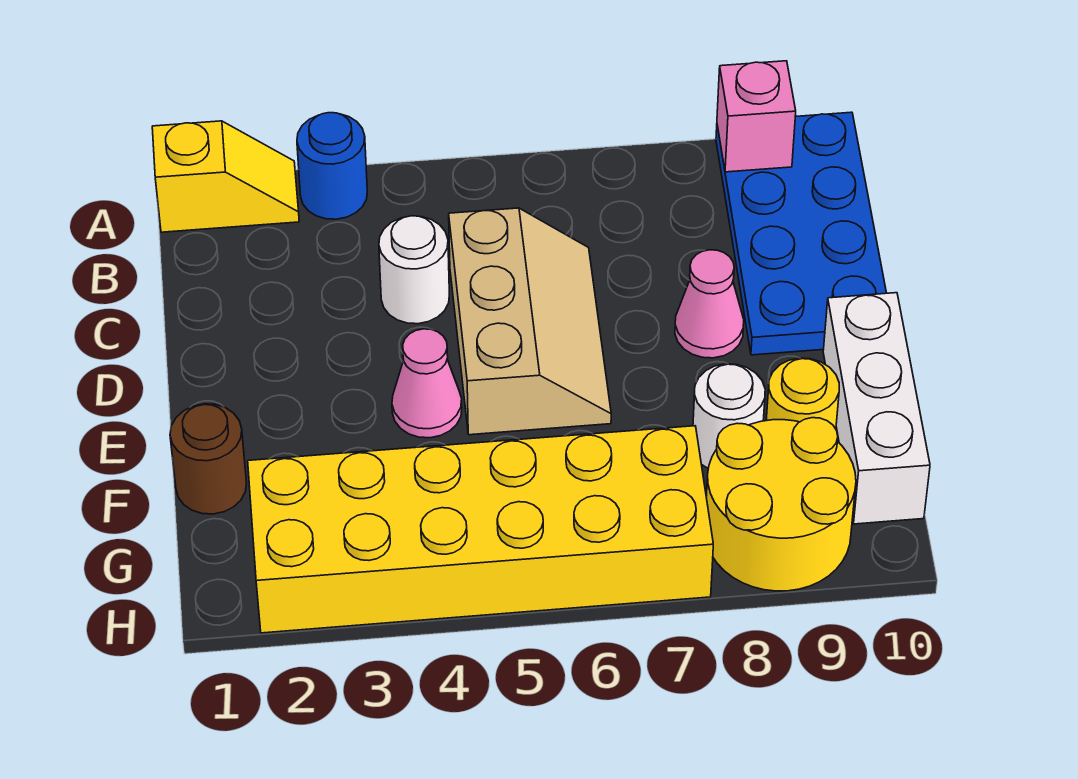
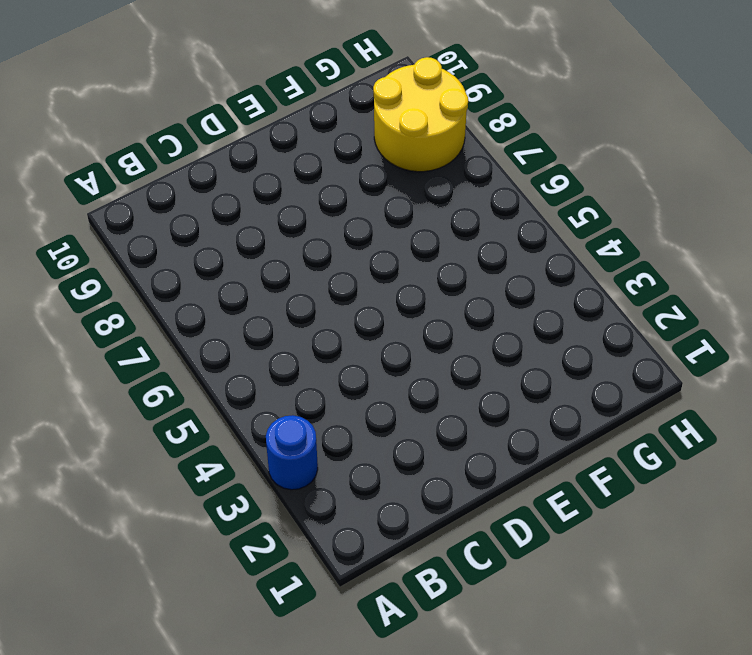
none -> yellow 1x2 slope [152,121,299,232]
none -> blue 2x4 plate [716,112,886,355]
none -> white 1x1 round brick [379,216,449,324]

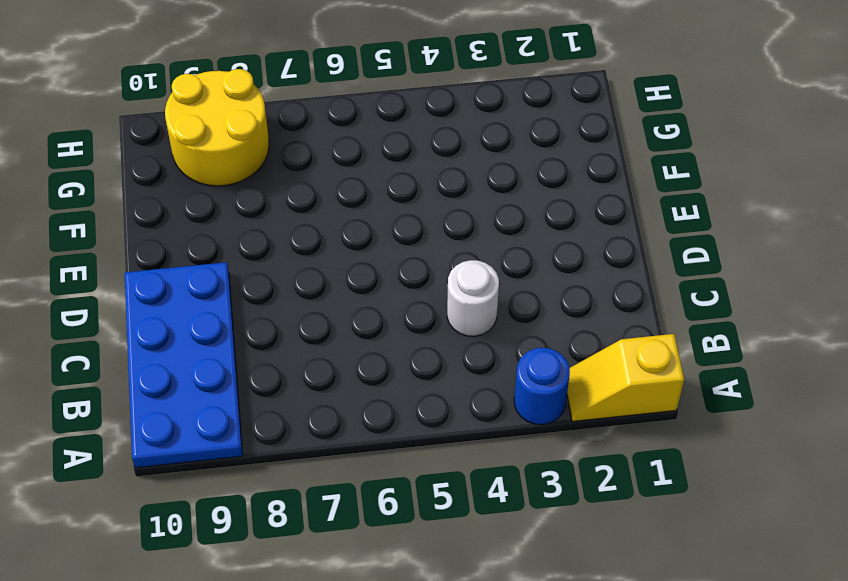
none -> tan 2x3 slope [449,208,611,435]
none -> pink 1x1 cone [675,250,744,358]
none -> pink 1x1 cone [392,329,462,438]

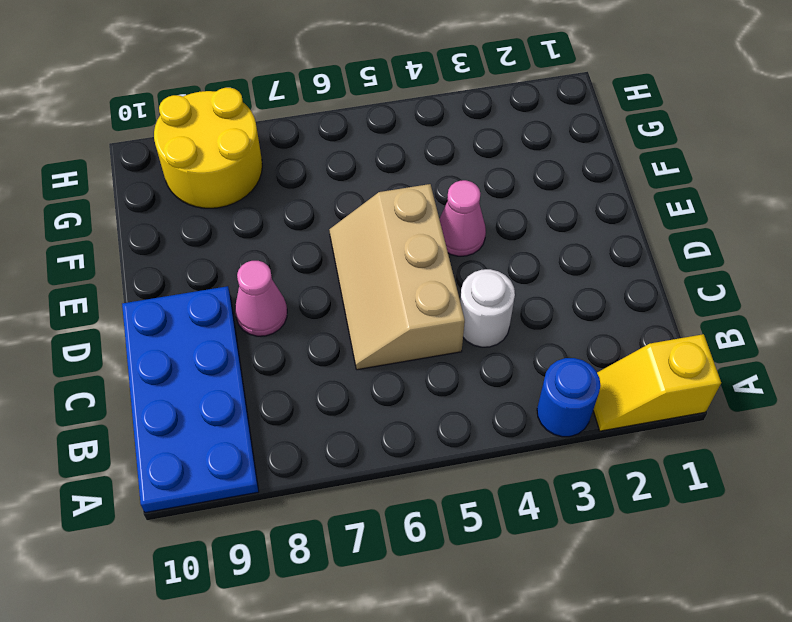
none -> white 1x3 brick [823,293,930,524]
none -> brown 1x1 round brick [170,404,247,514]
none -> white 1x1 round brick [693,364,765,468]

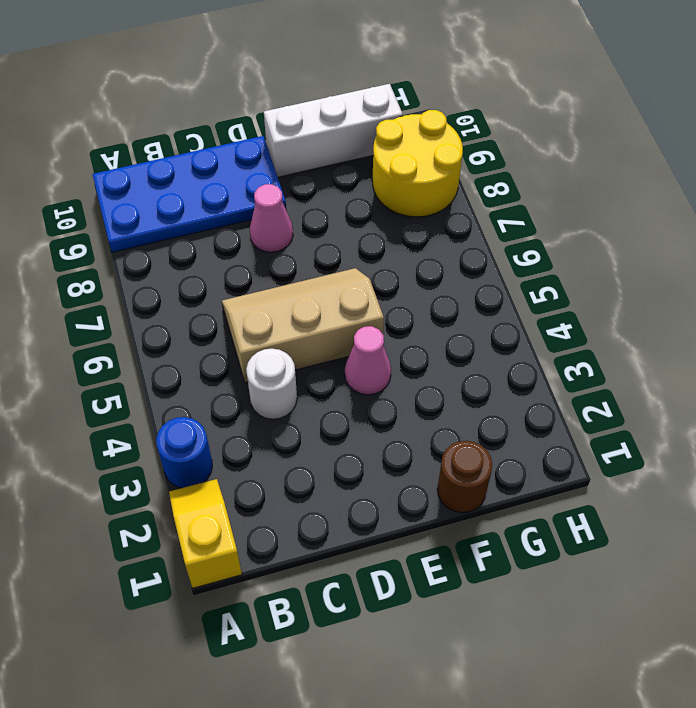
none -> white 1x1 round brick [693,364,765,468]
none -> yellow 1x1 round brick [766,358,839,429]
none -> yellow 2x6 brick [248,426,713,633]

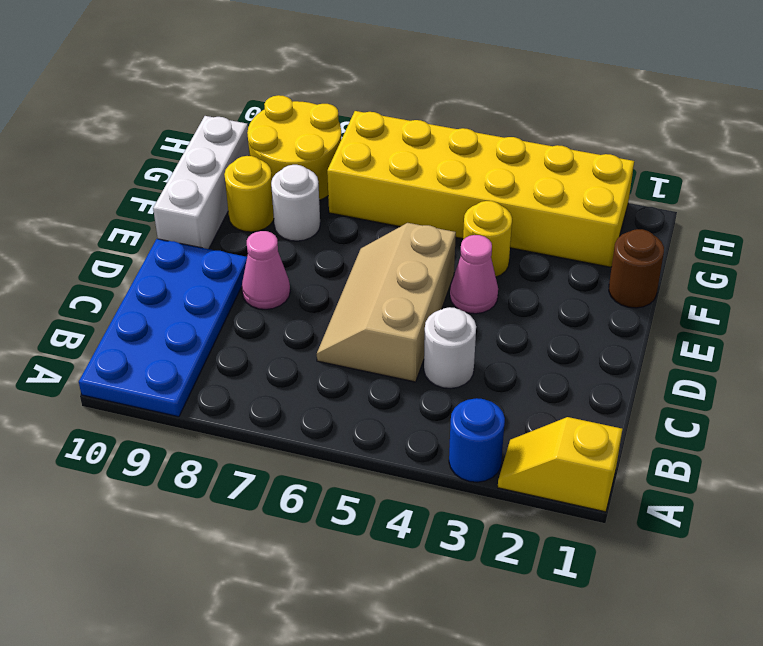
yellow 1x1 round brick [463,201,512,277] -> none
none -> pink 1x1 brick [717,61,796,172]

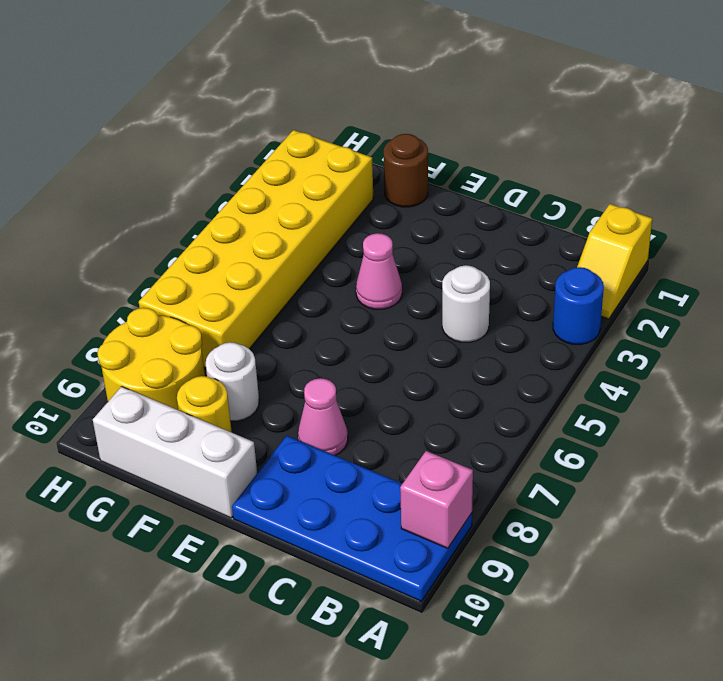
none -> tan 2x3 slope [449,208,611,435]

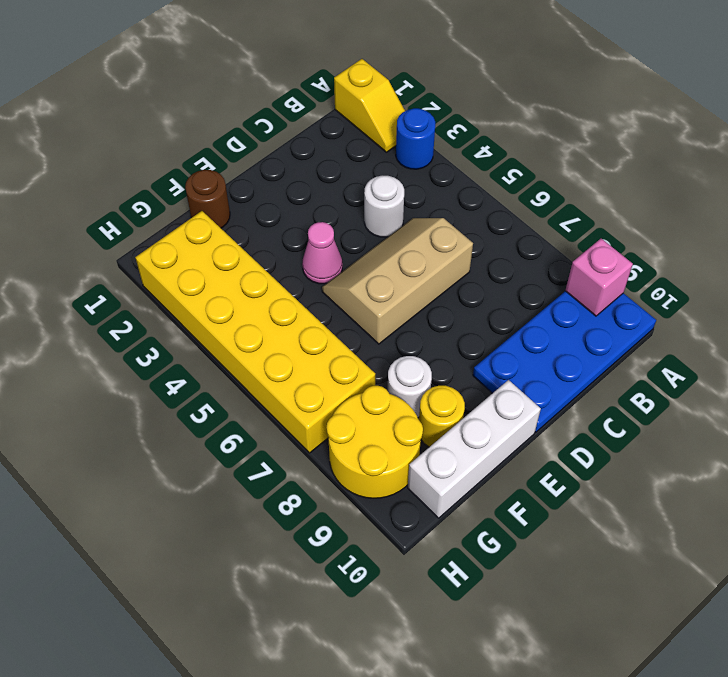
tan 2x3 slope [322,218,473,344] -> tan 2x3 slope turned to [449,208,611,435]
none -> pink 1x1 cone [675,250,744,358]

